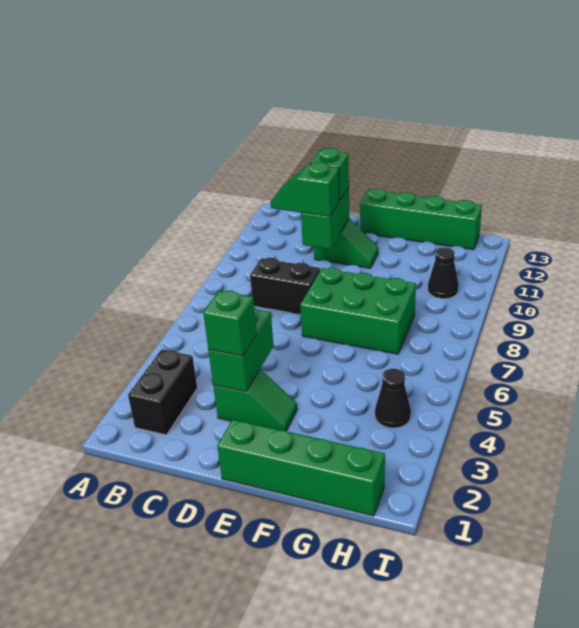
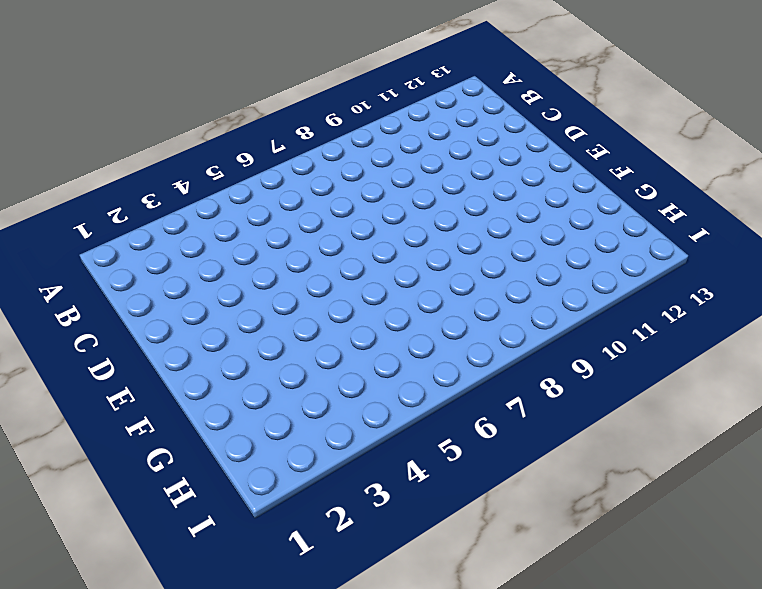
none -> black 1x2 brick [128,349,197,435]
none -> black 1x2 brick [250,258,320,315]
none -> green 1x2 slope [213,369,297,431]

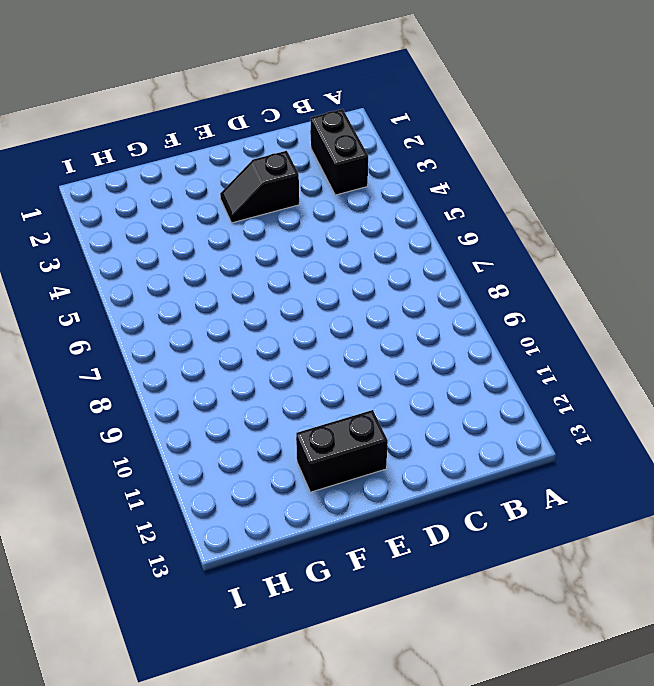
black 1x2 slope [220,151,299,223] -> green 1x2 slope [213,369,297,431]
black 1x2 brick [296,410,388,492] -> black 1x2 brick moved to [250,258,320,315]
none -> green 1x2 slope [314,219,379,268]
none -> green 1x4 brick [217,420,385,516]
none -> green 2x3 brick [300,268,416,354]

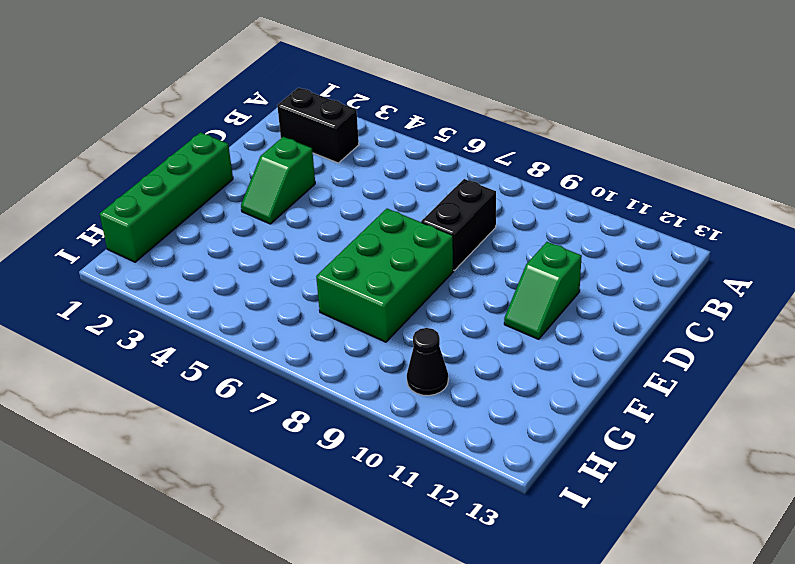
none -> green 1x4 brick [360,189,482,250]
none -> black 1x1 cone [375,369,411,428]
none -> green 1x2 brick [208,308,274,392]

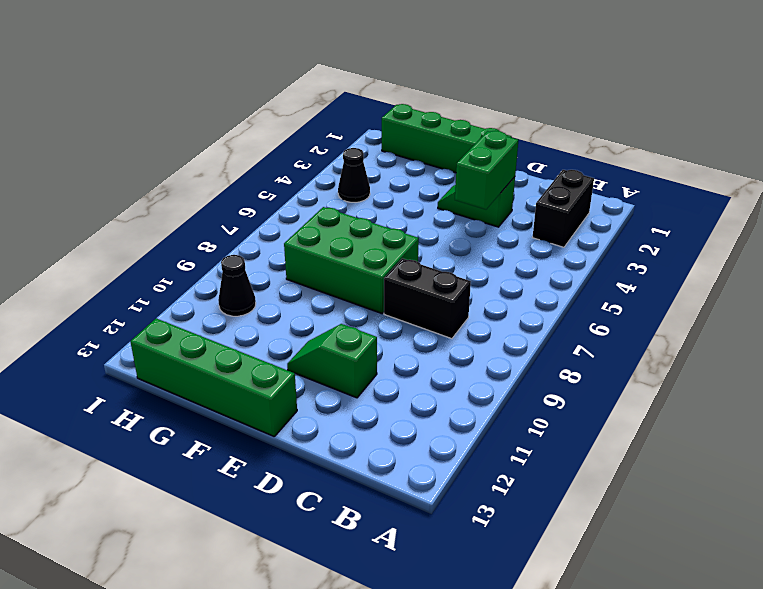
none -> green 1x2 brick [301,187,349,249]
none -> green 1x2 slope [271,162,339,217]
none -> green 1x1 brick [203,291,257,356]

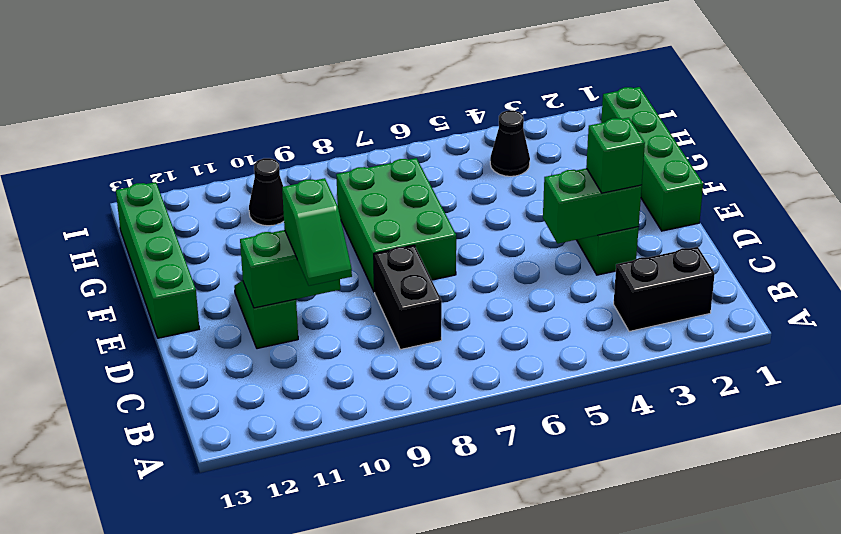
none -> green 1x1 brick [310,148,349,201]

